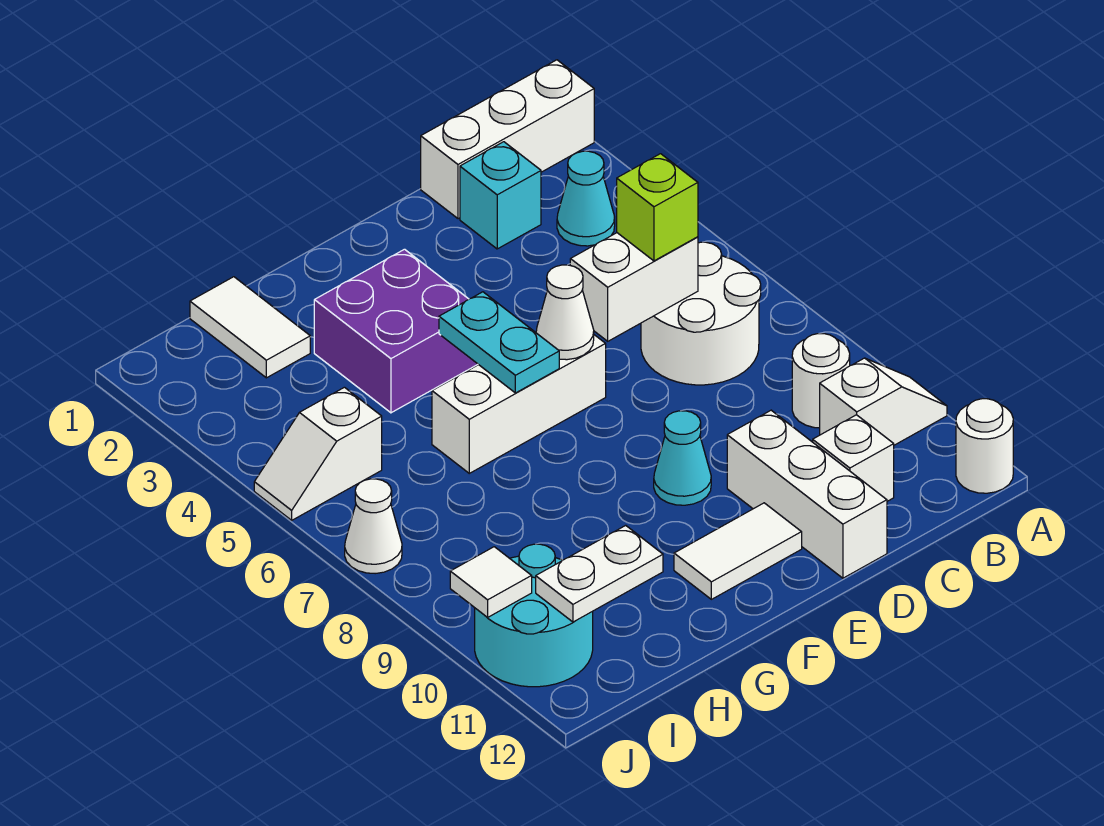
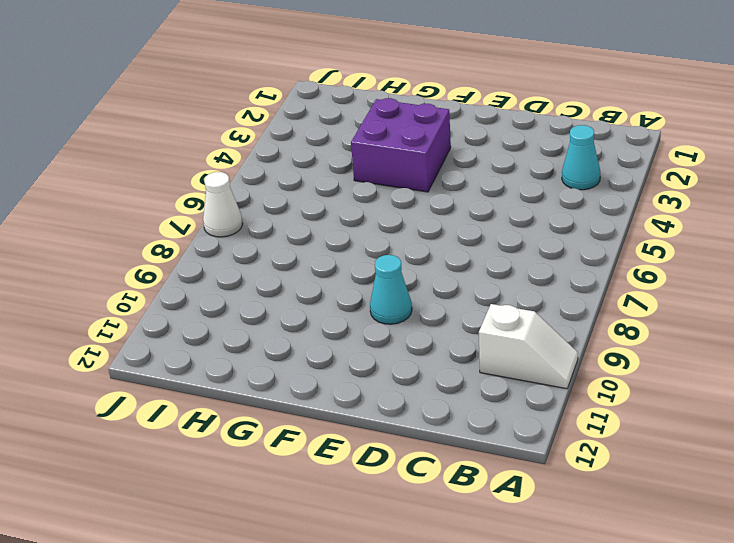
none -> white 1x3 brick [421,60,594,219]
none -> white 1x1 round brick [956,399,1013,493]
none -> white 2x2 round brick [641,242,761,385]

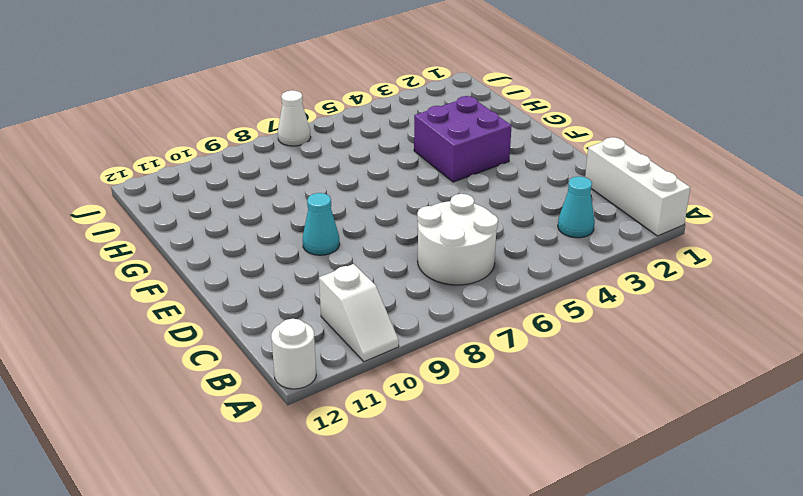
none -> white 1x1 round brick [792,334,850,428]
none -> cyan 1x1 brick [460,142,541,249]
none -> white 1x1 brick [813,415,894,501]

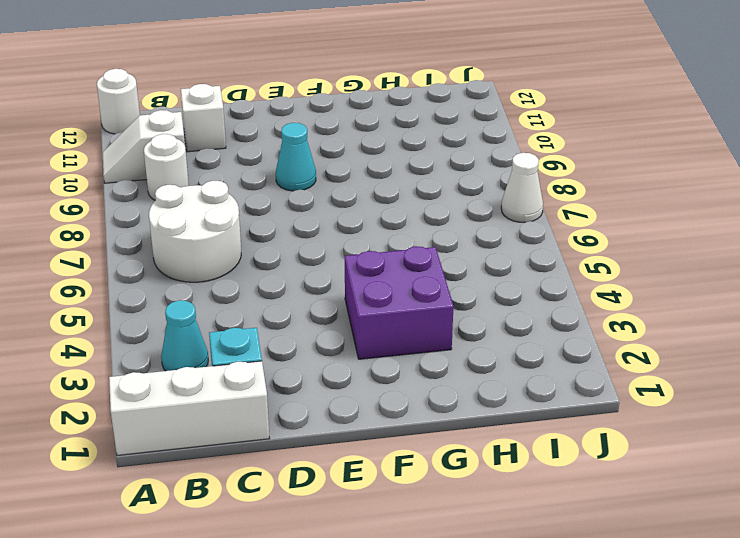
none -> white 1x3 brick [727,410,887,578]
none -> white 1x3 brick [432,335,606,473]
none -> white 1x2 tile [674,503,802,599]

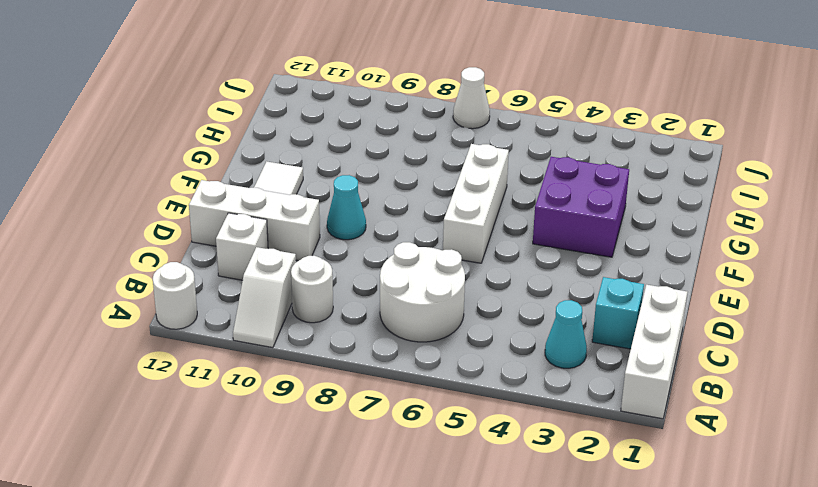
none -> white 1x2 tile [190,277,310,378]
none -> white 1x2 slope [254,387,382,520]
none -> cyan 2x2 round brick [475,544,593,687]

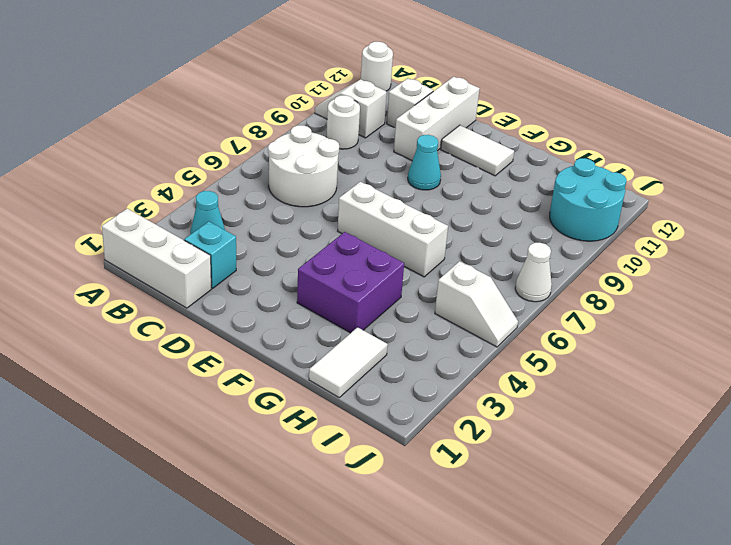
none -> white 1x2 brick [570,233,698,341]
none -> white 1x1 cone [536,265,594,360]
none -> cyan 1x2 plate [439,292,559,393]

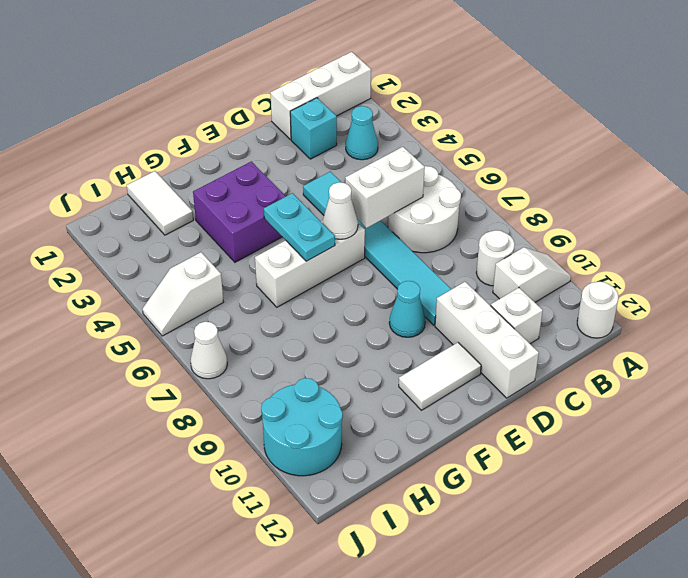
cyan 1x6 tile [303,172,451,325] -> none
none -> white 1x2 plate [536,525,663,622]
none -> white 1x1 tile [450,547,532,618]
none -> lime 1x1 brick [617,154,698,261]

